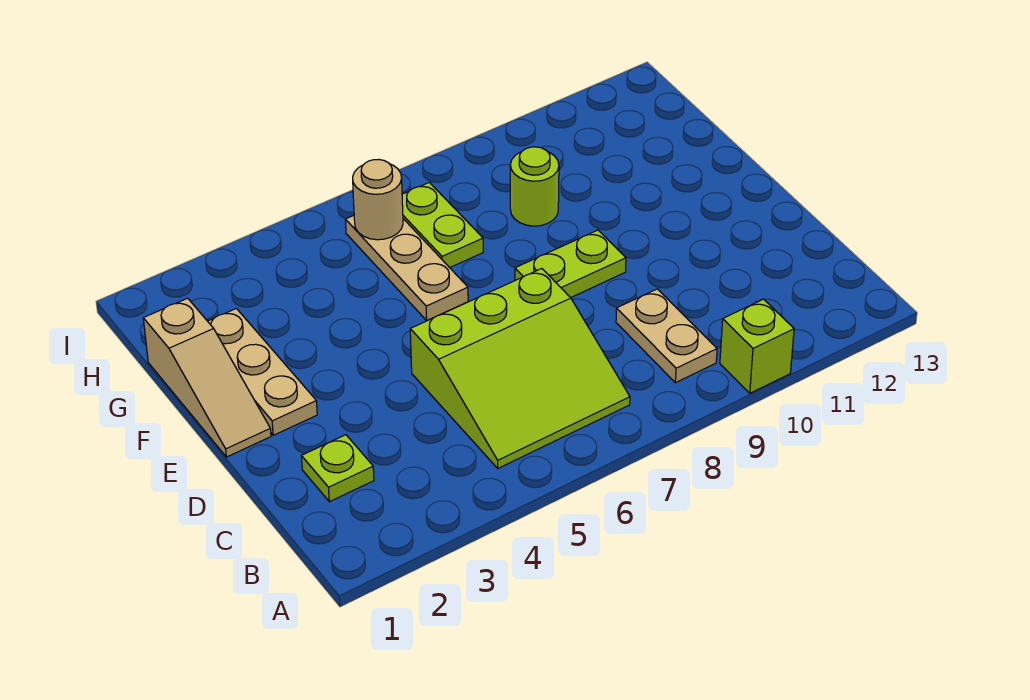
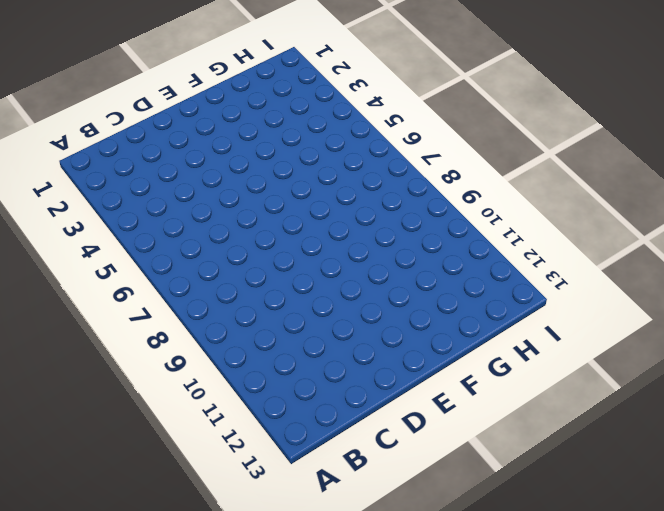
none -> lime 1x1 brick [720,299,794,393]
none -> lime 3x3 slope [410,269,630,468]

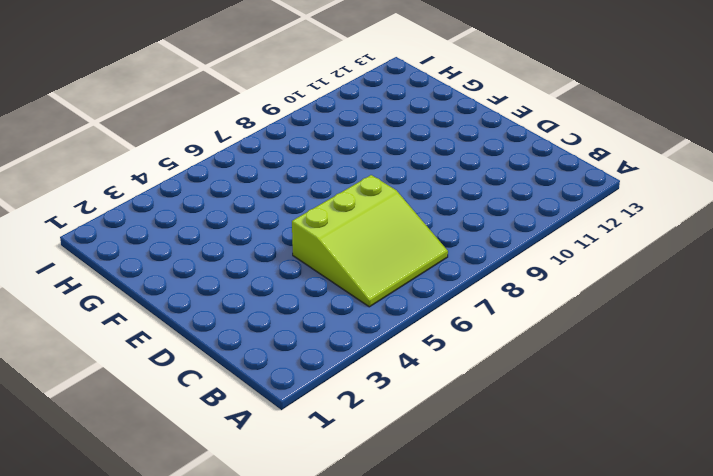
none -> lime 1x1 brick [720,299,794,393]
none -> tan 1x2 plate [616,289,717,383]

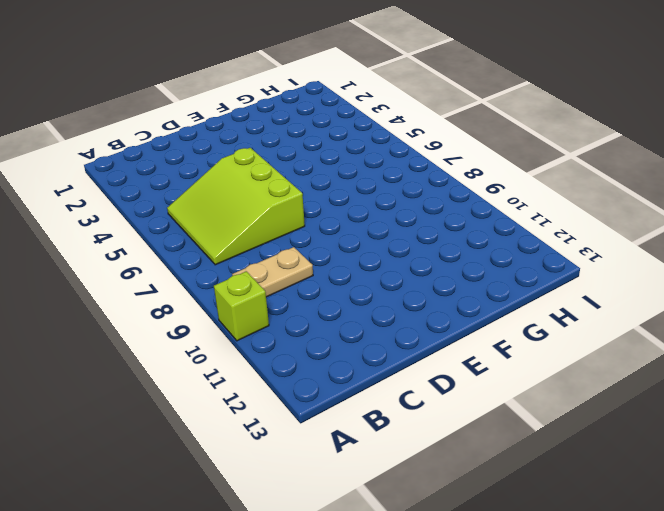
none -> lime 1x1 plate [301,435,374,502]
none -> tan 1x3 slope [143,298,271,457]

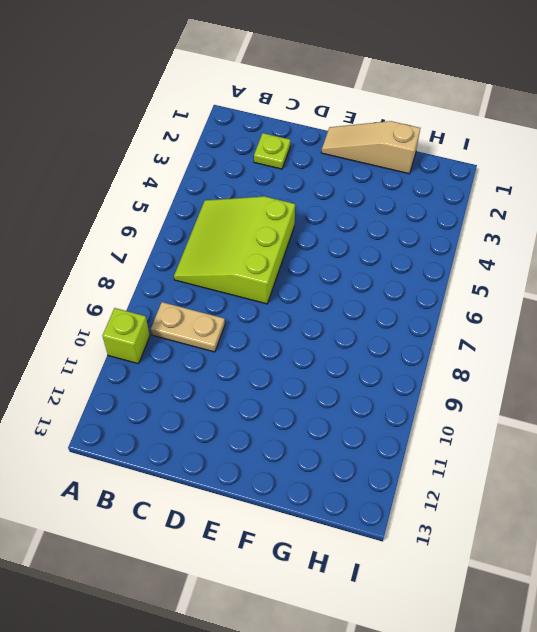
none -> tan 1x3 plate [208,308,317,435]
none -> lime 1x2 plate [515,230,626,298]

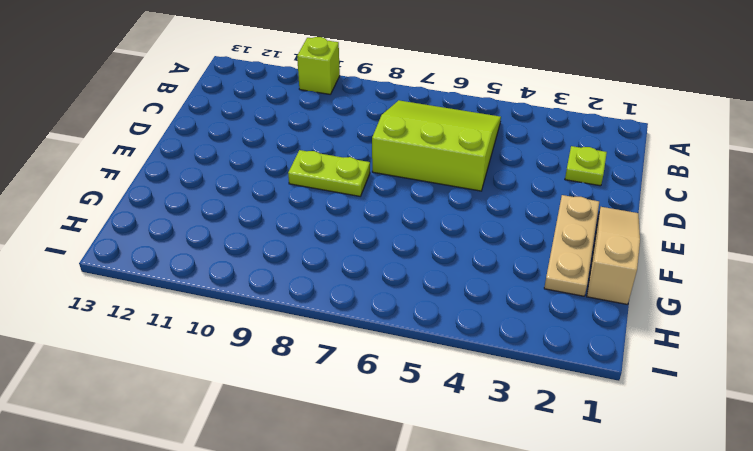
none -> tan 1x2 plate [616,289,717,383]
none -> tan 1x3 plate [345,216,468,320]

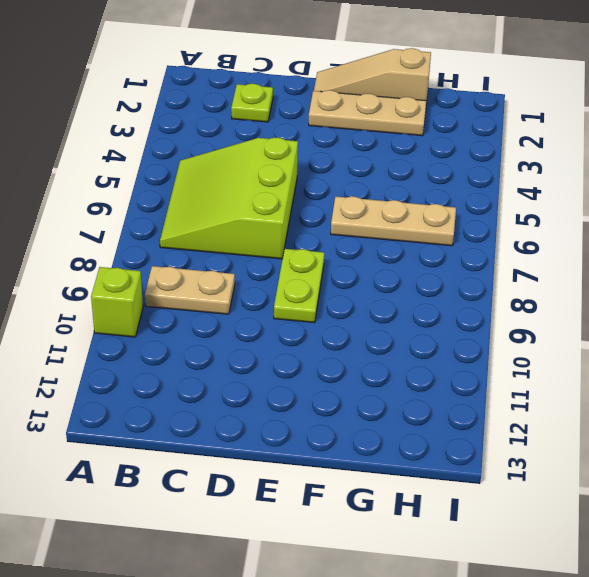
none -> lime 1x2 plate [402,182,483,268]
none -> lime 1x1 round brick [510,147,559,226]

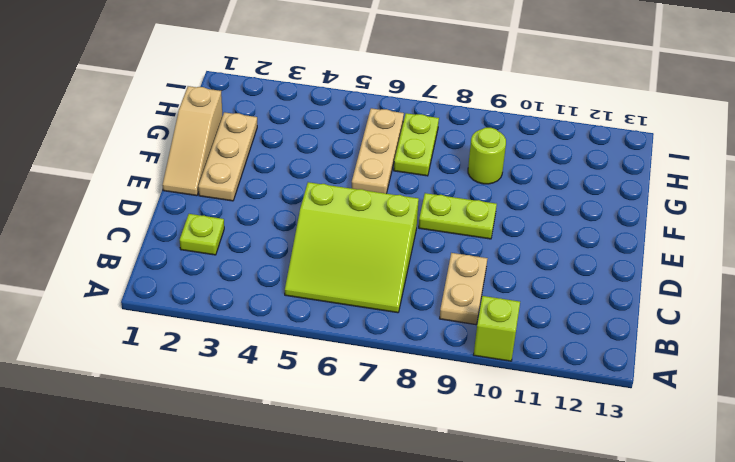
none -> tan 1x1 round brick [353,159,403,240]

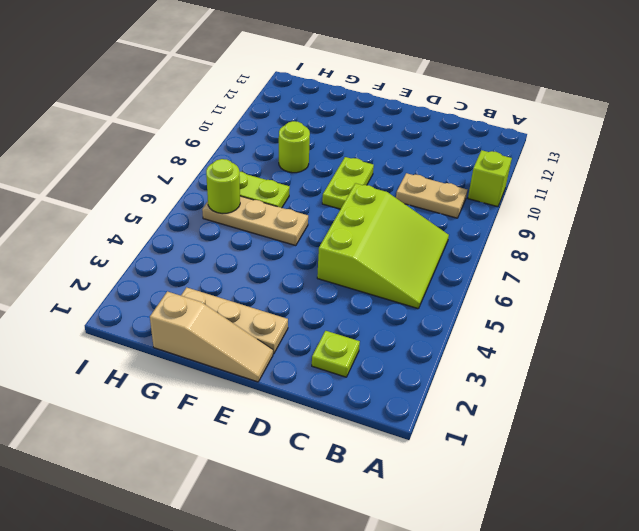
lime 1x1 round brick [206,159,240,214] -> tan 1x1 round brick [353,159,403,240]

